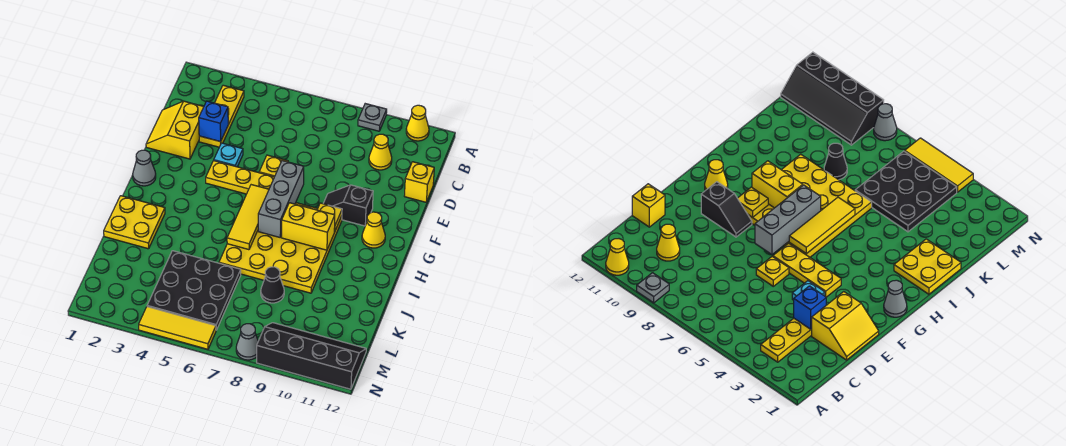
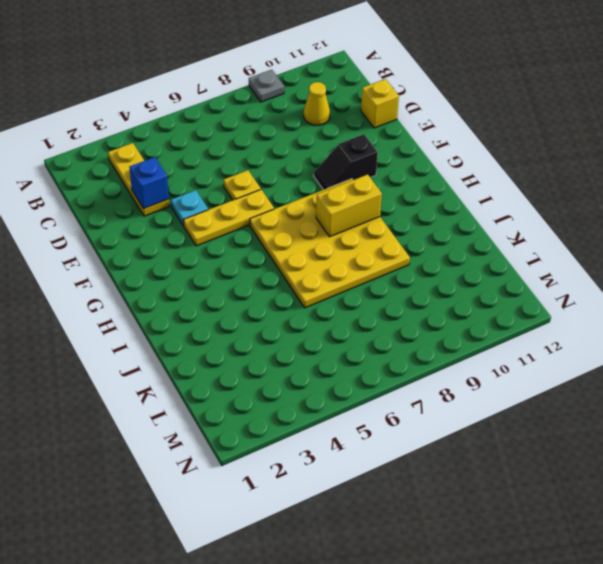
none -> yellow 1x1 cone [406,105,429,141]
none -> yellow 2x2 slope [146,101,204,159]
none -> grey 1x1 cone [133,150,156,186]

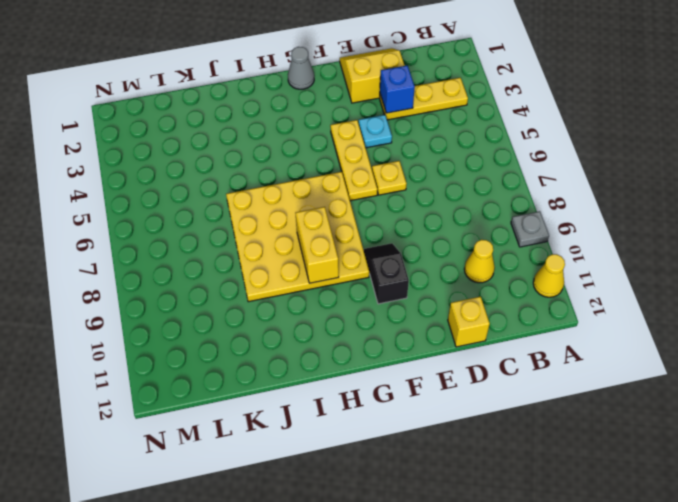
none -> yellow 1x1 cone [362,212,385,248]
none -> yellow 2x2 plate [104,196,165,249]
none -> black 3x3 plate [147,251,241,330]

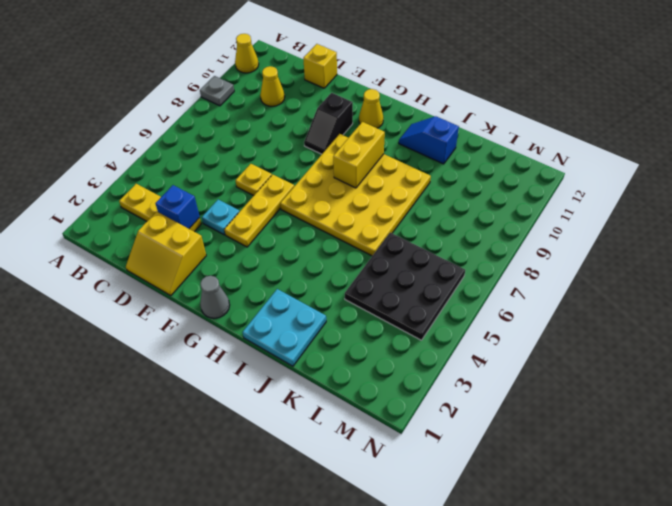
cyan 2x2 plate [242,289,326,366] -> yellow 2x2 plate [104,196,165,249]
blue 1x2 slope [399,116,459,164] -> none
none -> black 1x1 cone [261,267,284,303]
none -> black 2x4 slope [257,323,366,389]
none -> yellow 1x3 tile [139,307,216,349]

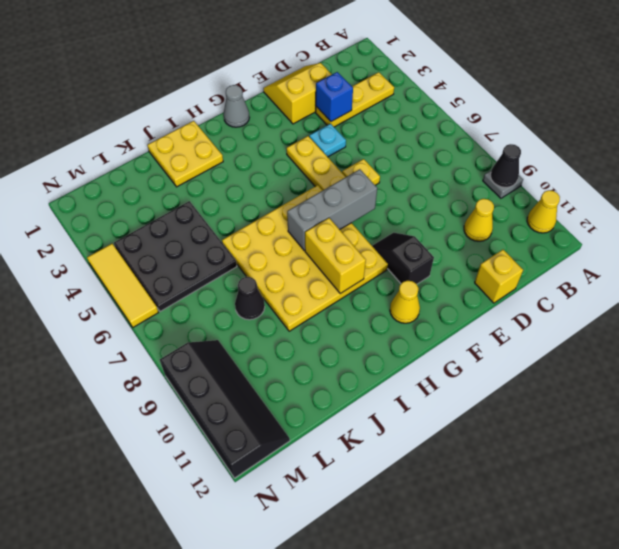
black 1x1 cone [490,144,521,187] -> none
none -> grey 1x1 cone [236,324,258,360]
none -> yellow 1x3 tile [227,185,269,250]
none -> yellow 1x1 plate [317,203,342,232]

